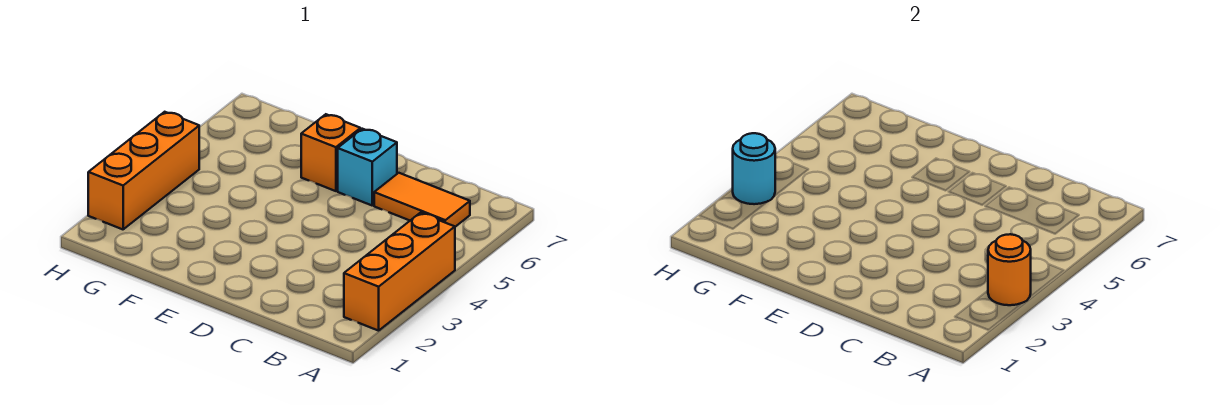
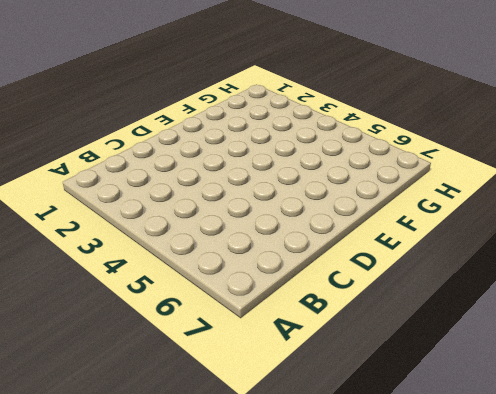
none -> orange 1x3 brick [344,213,455,331]
none -> orange 1x2 tile [374,173,470,227]

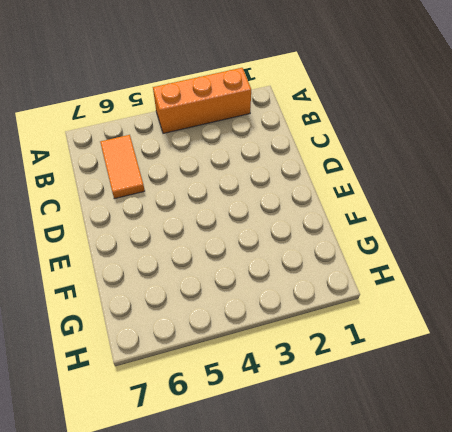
none -> cyan 1x1 brick [338,129,397,205]
none -> orange 1x1 brick [301,114,361,191]

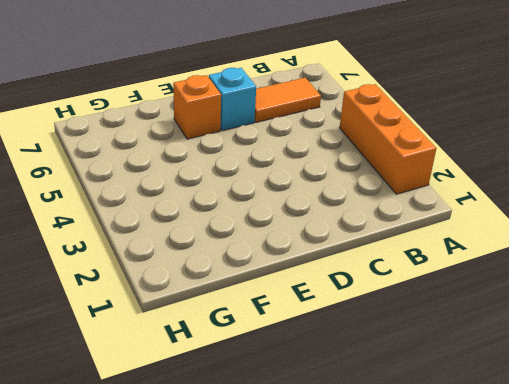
none -> orange 1x3 brick [88,112,199,229]
none -> orange 1x1 round brick [988,234,1031,305]

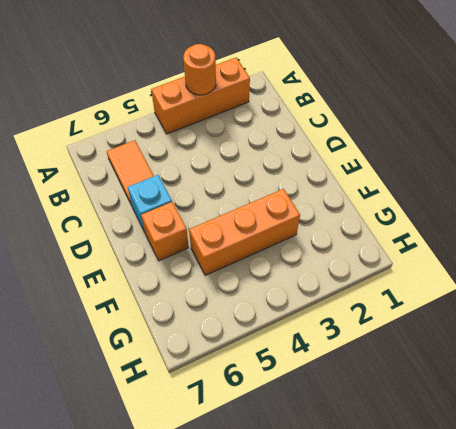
orange 1x3 brick [189,189,300,275] -> orange 1x3 brick moved to [88,112,199,229]
none -> cyan 1x1 round brick [733,133,775,204]

